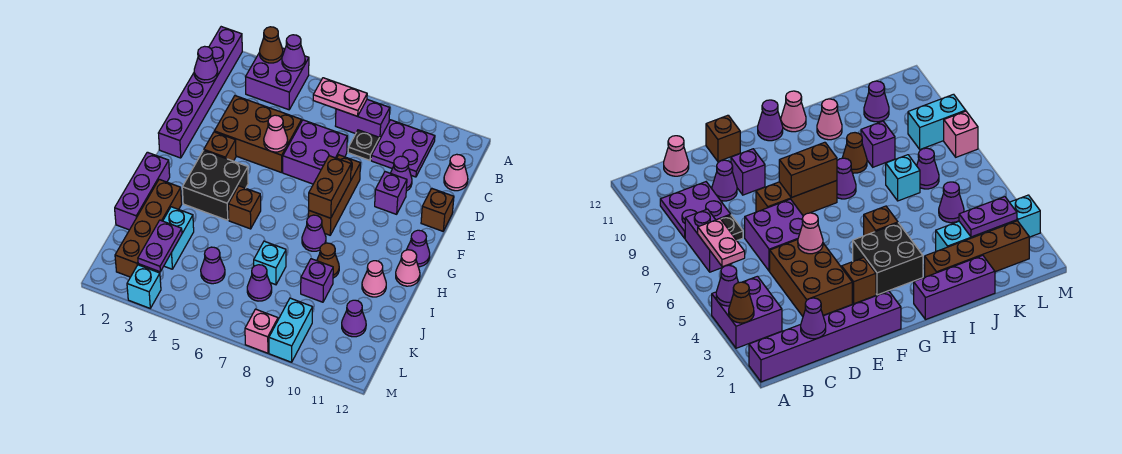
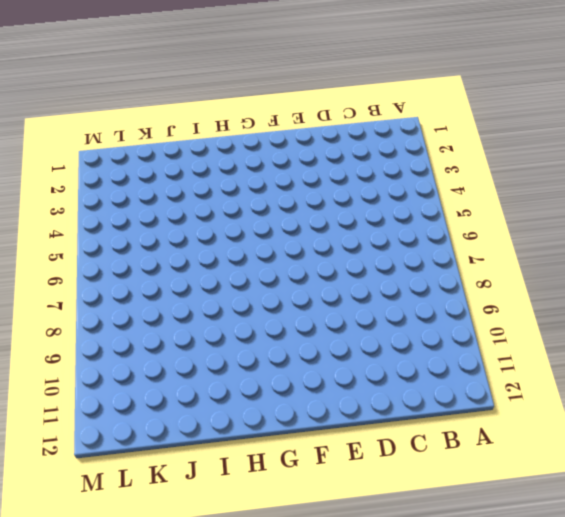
none -> purple 1x6 brick [158,27,242,158]
none -> purple 2x2 brick [246,48,309,110]
none -> purple 1x2 brick [336,99,390,140]
none -> purple 2x2 plate [371,120,435,177]

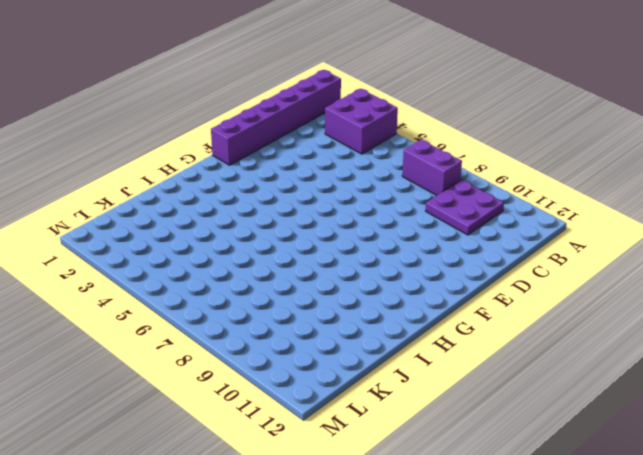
none -> black 1x1 plate [348,130,380,160]
none -> pink 1x1 cone [444,154,468,191]
none -> brown 2x3 brick [214,96,302,173]
none -> purple 2x2 brick [283,120,347,184]

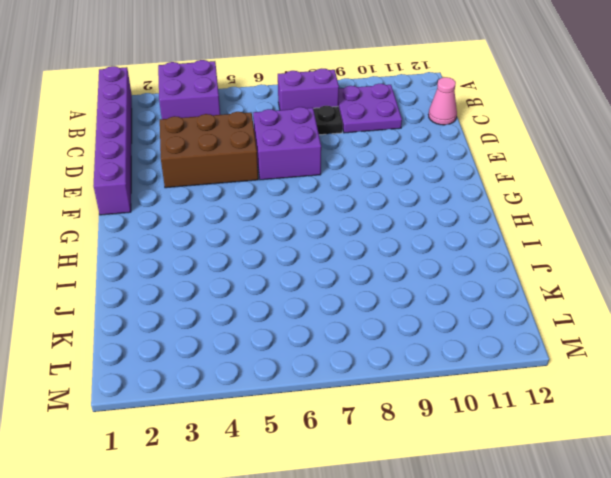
none -> purple 1x1 cone [391,156,412,191]
none -> brown 1x3 brick [308,155,360,235]
none -> purple 1x1 brick [375,172,407,214]
none -> brown 1x1 brick [421,189,454,231]

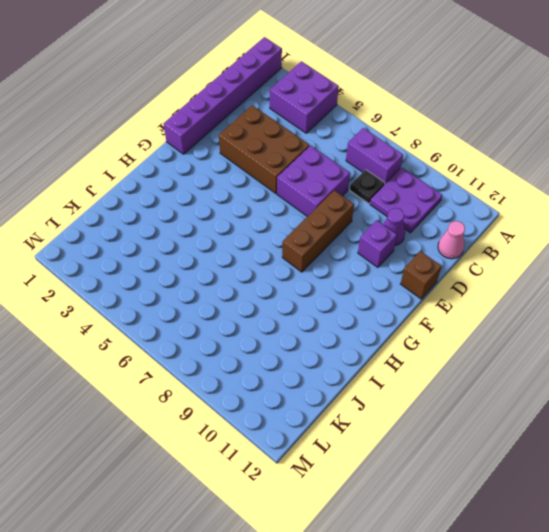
none -> brown 1x1 brick [204,132,236,161]
none -> black 2x2 brick [182,150,248,220]
none -> purple 1x1 cone [407,230,430,267]
none -> purple 1x3 brick [115,152,170,230]

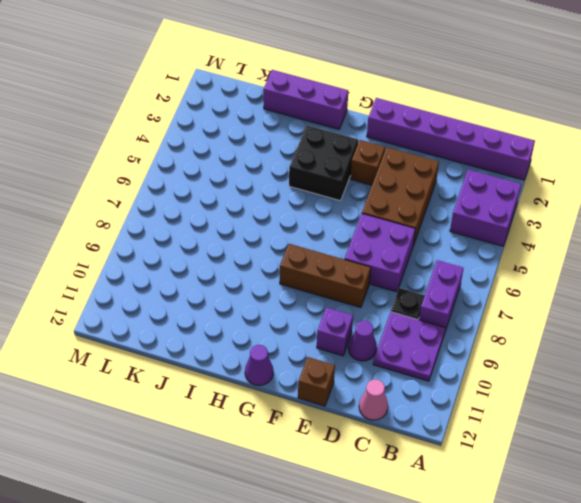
none -> brown 1x1 brick [228,186,261,229]
none -> purple 1x1 cone [302,215,326,251]
none -> pink 1x1 cone [396,250,420,286]
none -> brown 1x4 brick [115,179,182,277]

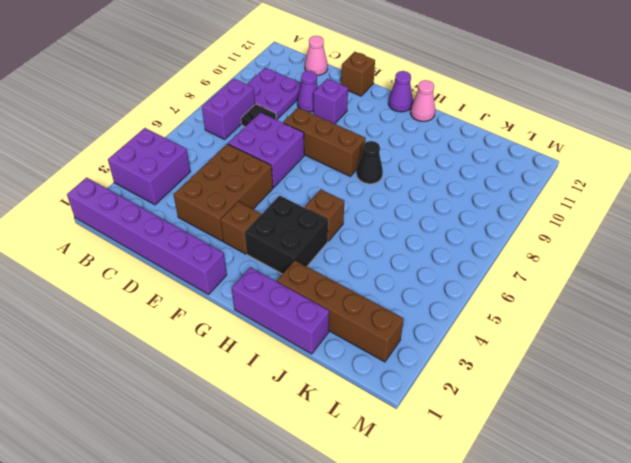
black 1x1 cone [357,141,383,184] -> purple 1x1 cone [302,215,326,251]
none -> brown 1x1 cone [317,243,339,278]
none -> pink 1x1 cone [362,261,386,297]
none -> cyan 1x2 brick [163,207,194,269]
none -> cyan 1x1 brick [254,241,286,285]

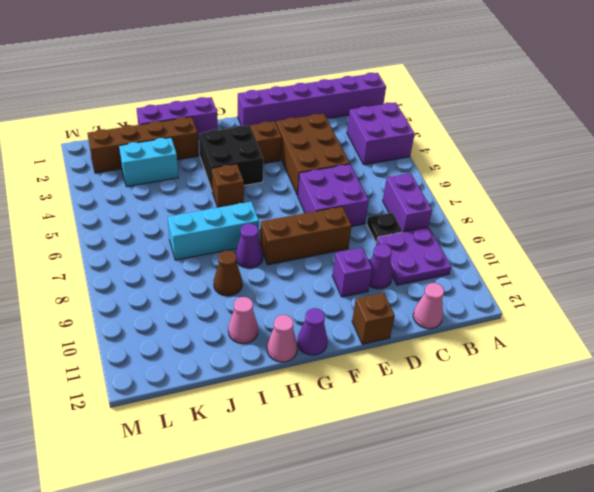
cyan 1x3 brick [168,202,259,260] -> cyan 1x1 brick [254,241,286,285]
none -> purple 1x1 brick [301,259,333,302]
none -> purple 1x1 cone [201,247,225,284]
none -> purple 1x1 cone [247,265,272,301]
none -> purple 1x1 cone [342,300,366,337]

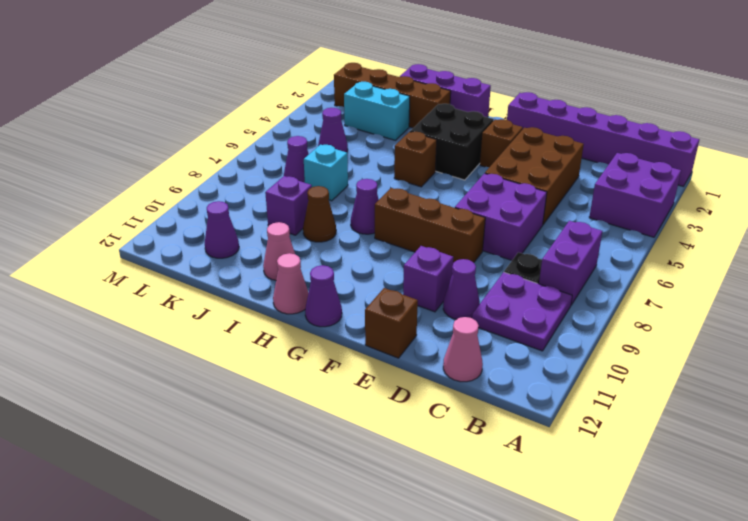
none -> cyan 1x2 brick [269,298,313,362]
none -> cyan 1x1 brick [127,265,161,308]
none -> pink 1x1 brick [245,309,278,353]
none -> brown 1x1 cone [260,27,283,63]

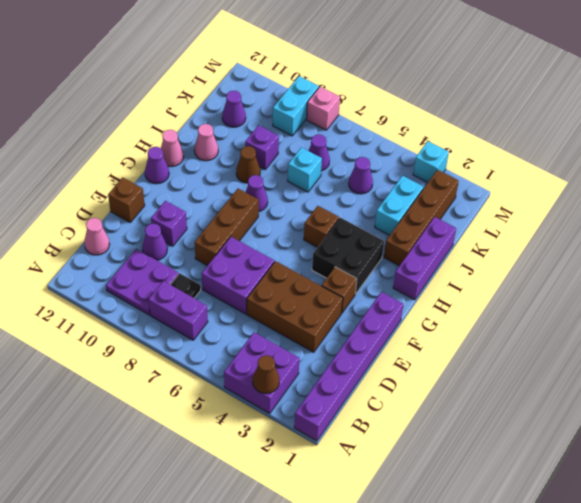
none -> purple 1x1 cone [282,35,305,71]
none -> pink 1x2 plate [313,78,367,116]
none -> purple 1x1 cone [194,46,218,83]
none -> pink 1x1 cone [264,115,288,152]

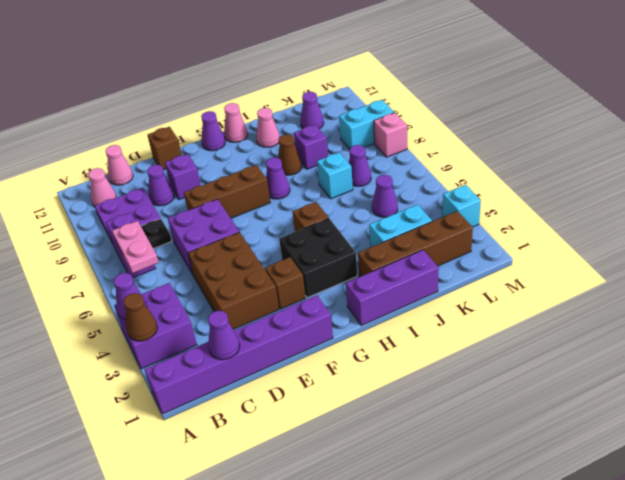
pink 1x1 cone [88,168,117,207] -> pink 1x1 cone moved to [264,115,288,152]
none -> brown 1x2 brick [309,156,351,218]
none -> purple 1x2 plate [138,220,182,272]

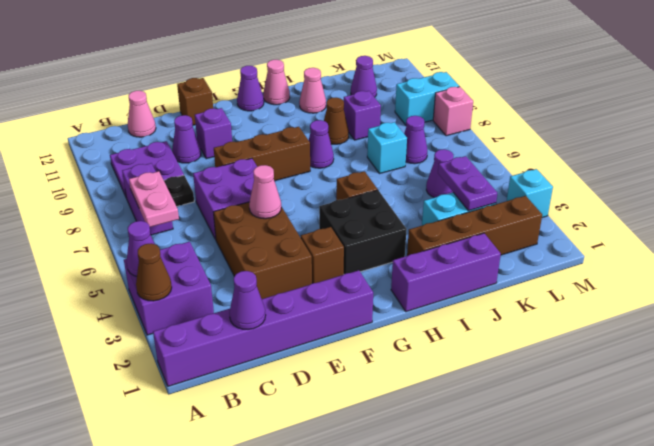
purple 1x2 plate [438,156,497,211] -> purple 1x2 plate turned to [138,220,182,272]
none -> brown 1x2 brick [309,156,351,218]

